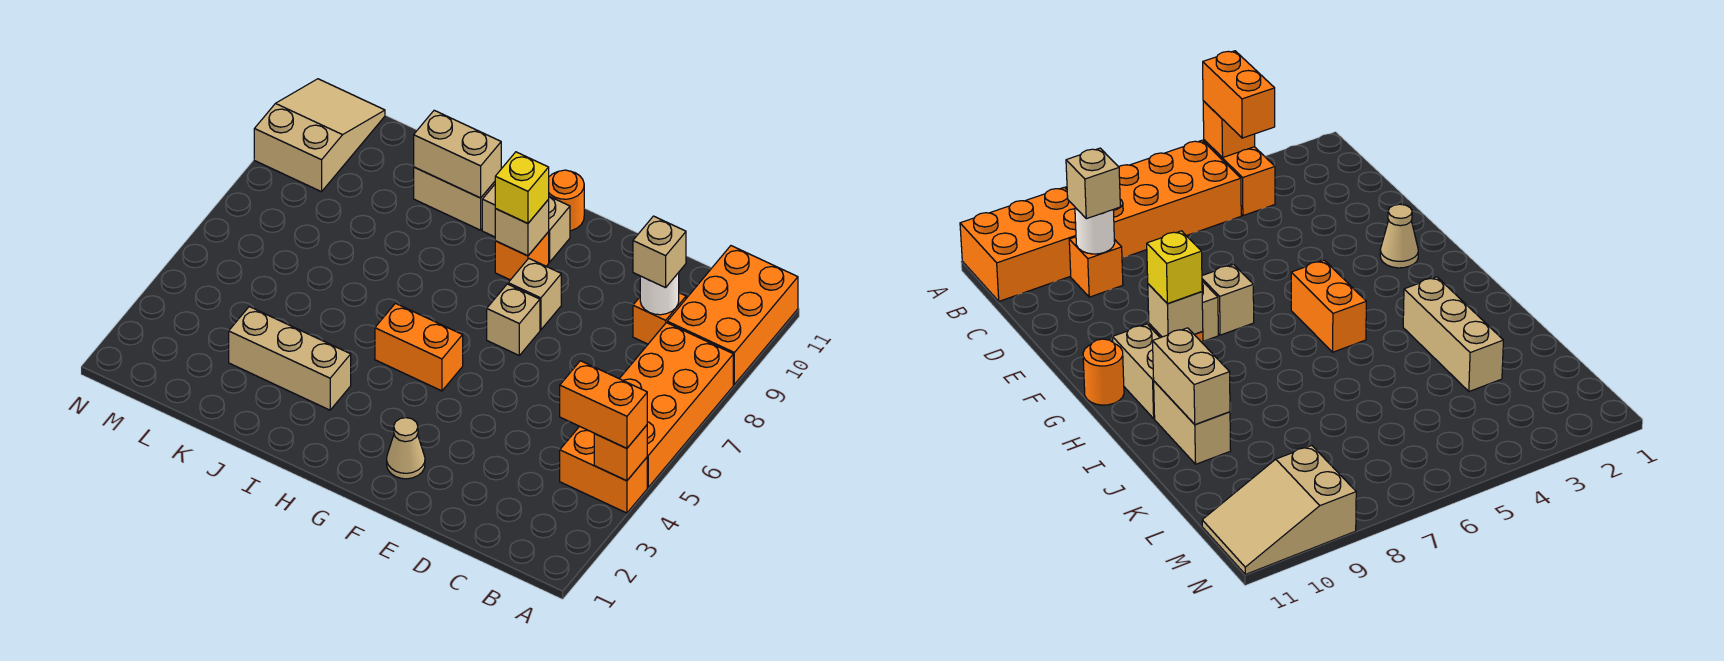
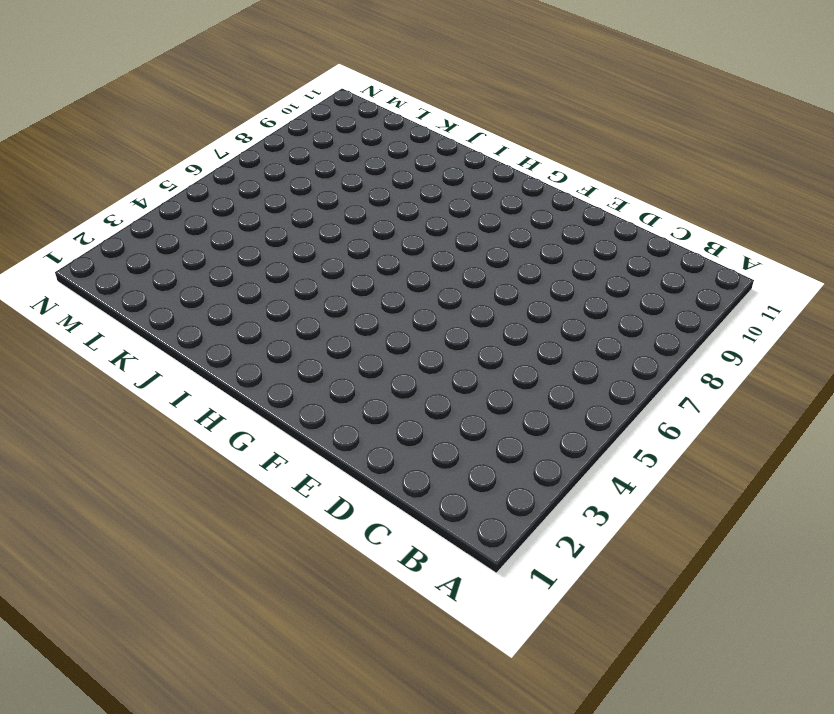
none -> orange 1x2 brick [560,426,647,513]
none -> orange 2x4 brick [619,323,733,487]
none -> orange 2x3 brick [667,246,798,384]

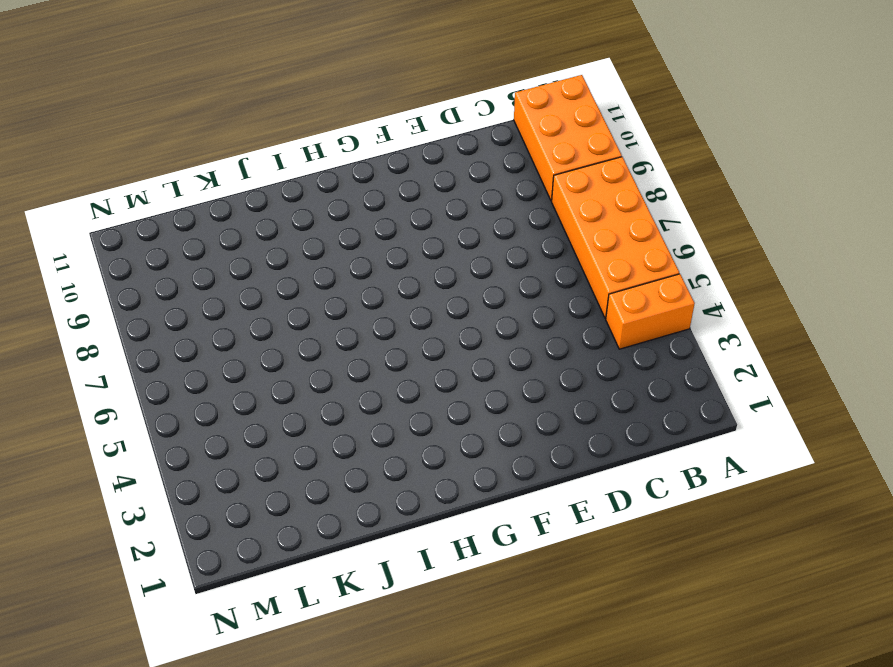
none -> orange 1x1 brick [633,293,686,344]
none -> tan 1x1 cone [387,418,425,479]
none -> tan 1x1 brick [487,284,540,355]

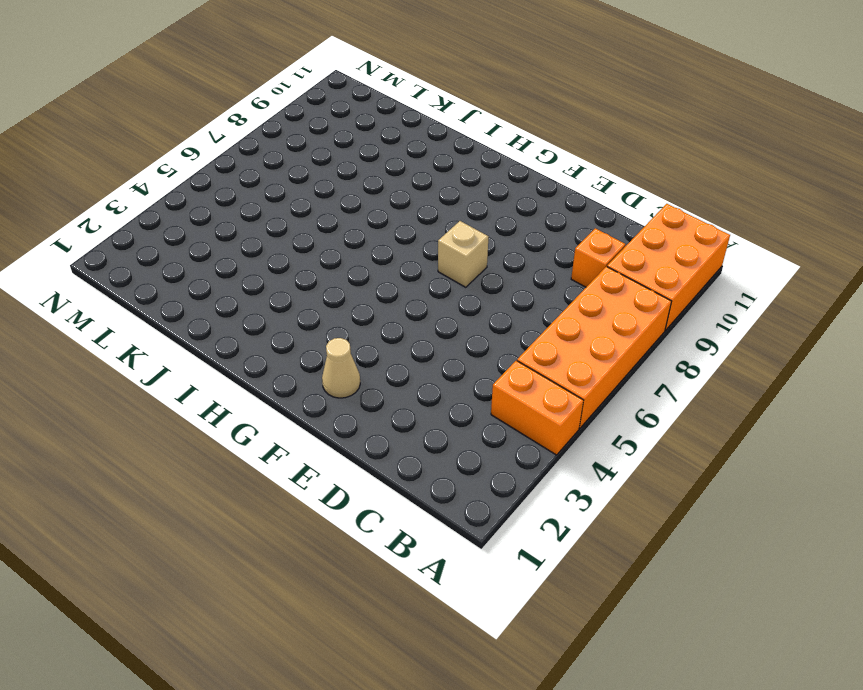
none -> tan 1x1 brick [508,259,561,330]
none -> orange 1x2 brick [375,303,463,391]
none -> orange 1x1 brick [495,232,549,280]

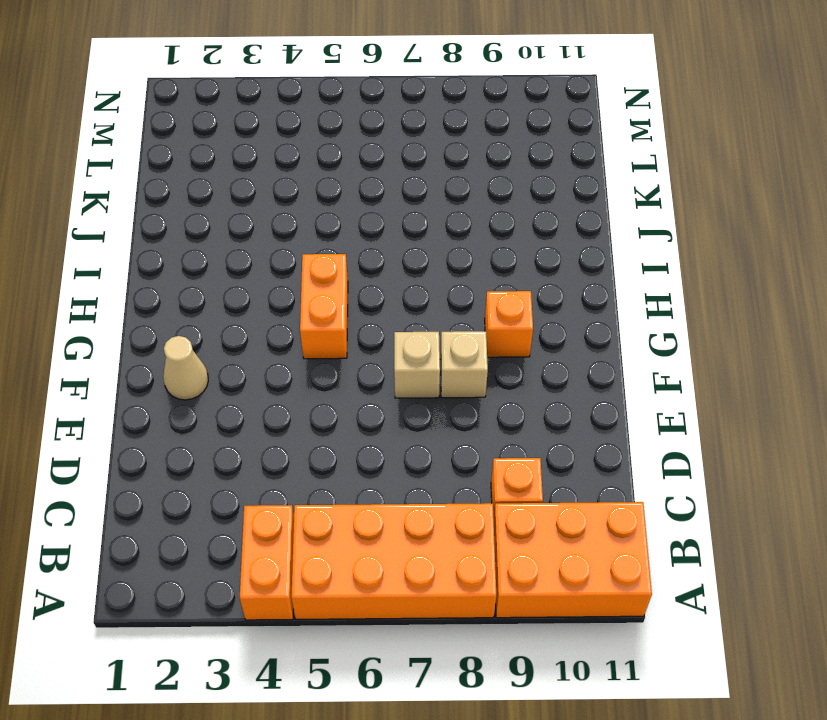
none -> tan 1x2 brick [482,185,570,262]
none -> orange 1x1 round brick [549,170,584,231]
none -> tan 1x3 brick [229,307,351,410]

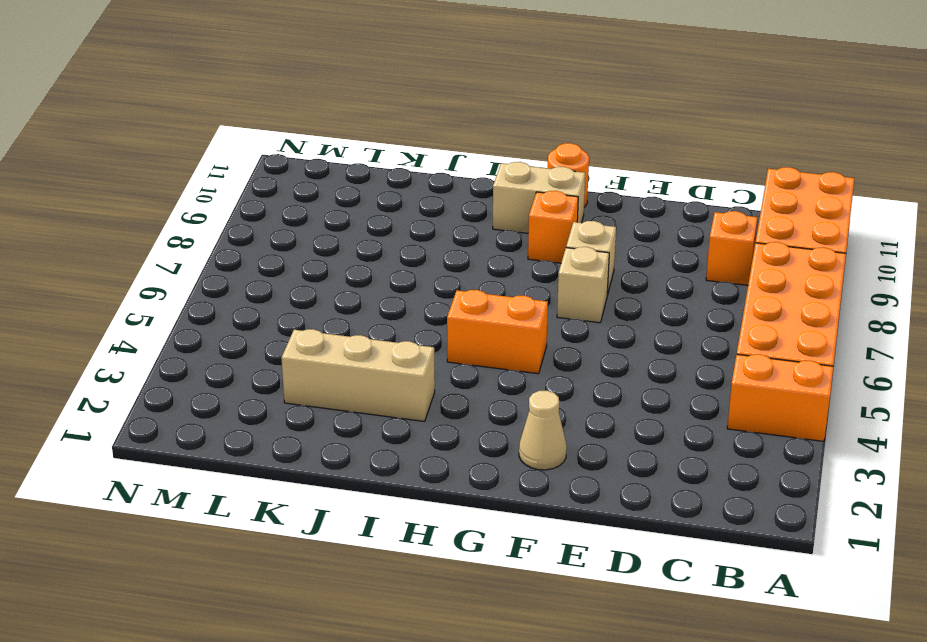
none -> tan 1x2 brick [414,167,495,230]
none -> tan 2x3 slope [254,79,385,192]
none -> orange 1x1 brick [594,425,647,481]

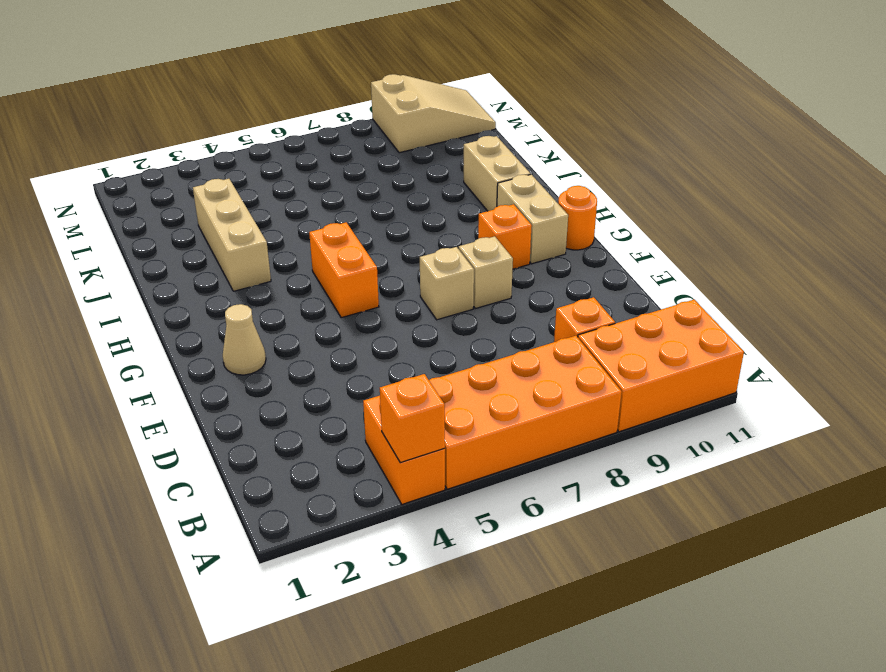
none -> white 1x1 round brick [640,273,679,315]
none -> tan 1x1 brick [495,200,549,256]
none -> tan 1x2 brick [414,110,501,198]

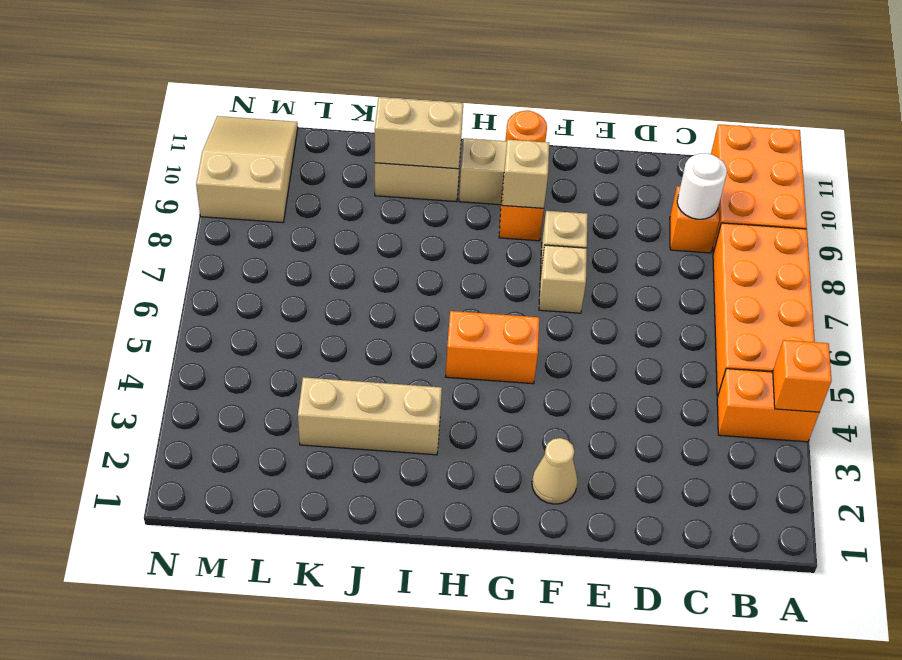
none -> orange 1x2 brick [560,361,647,448]
none -> tan 1x1 brick [633,216,686,288]
none -> yellow 1x1 brick [495,152,549,223]

